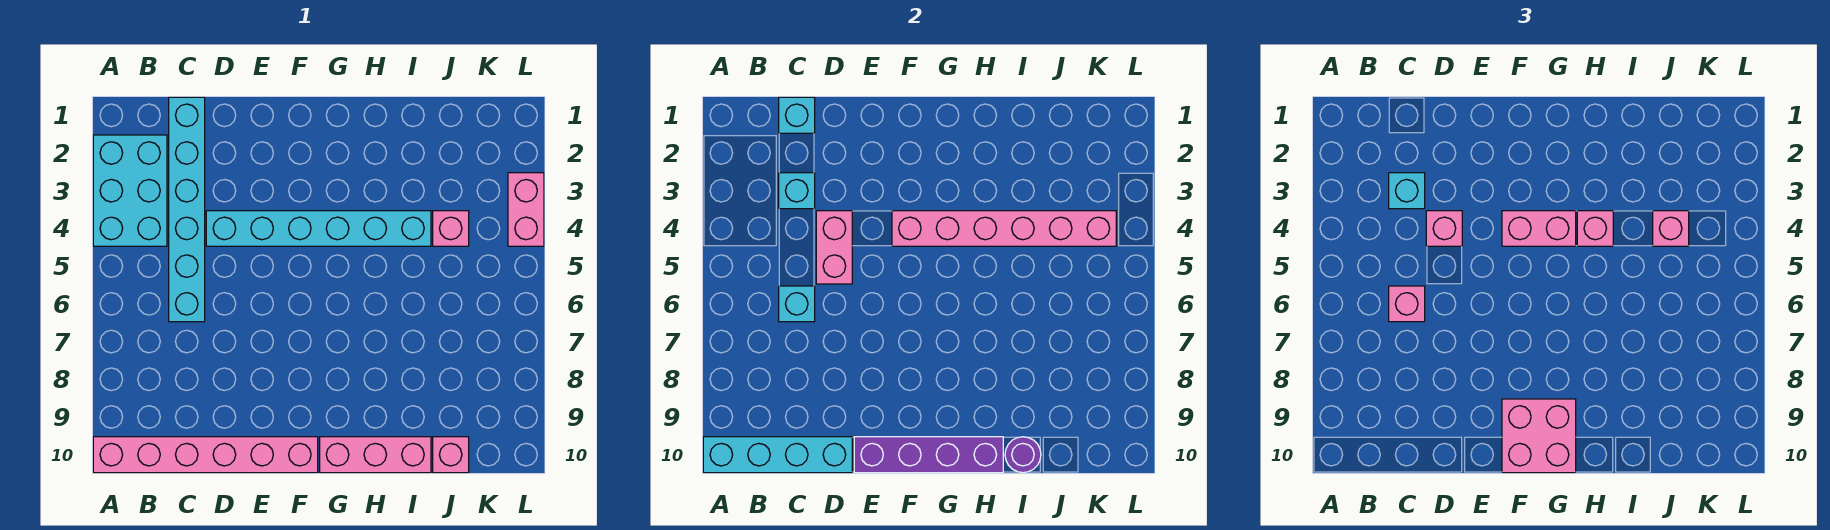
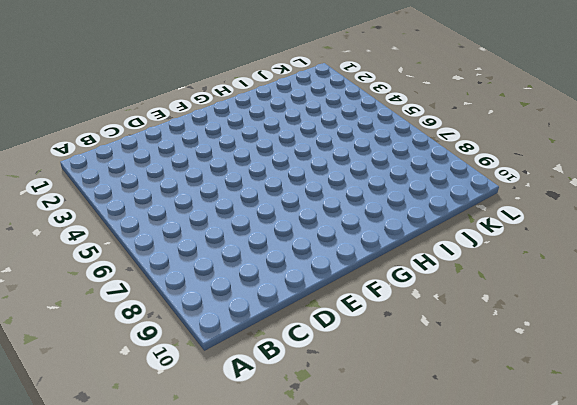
none -> cyan 2x3 brick [93,135,167,246]
none -> pink 1x6 brick [93,437,318,473]
none -> cyan 1x6 brick [169,97,205,322]

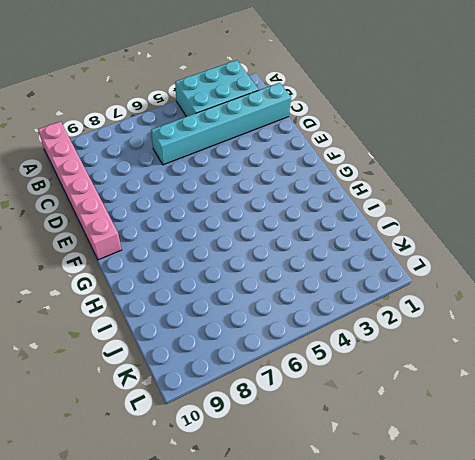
none -> cyan 1x6 brick [206,211,431,246]
none -> pink 1x3 brick [320,437,431,473]
none -> pink 1x1 brick [433,211,469,246]

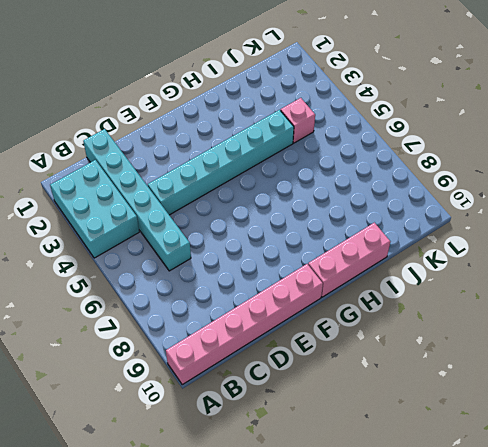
none -> pink 1x1 brick [433,437,469,473]
none -> pink 1x2 brick [508,173,544,246]
none -> cyan 1x4 brick [703,437,852,473]

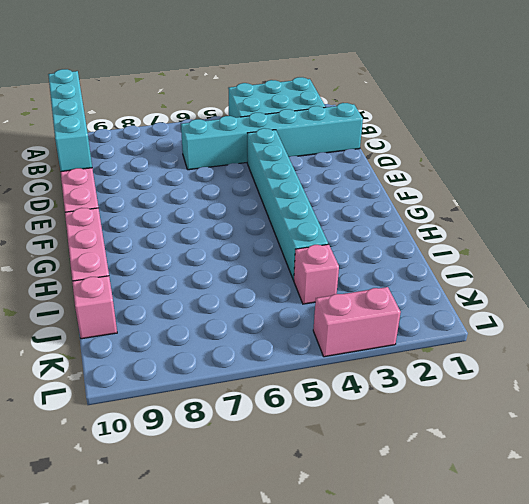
none -> cyan 1x1 brick [779,97,815,133]
none -> cyan 1x1 brick [779,173,815,209]
none -> cyan 1x1 brick [779,286,815,322]

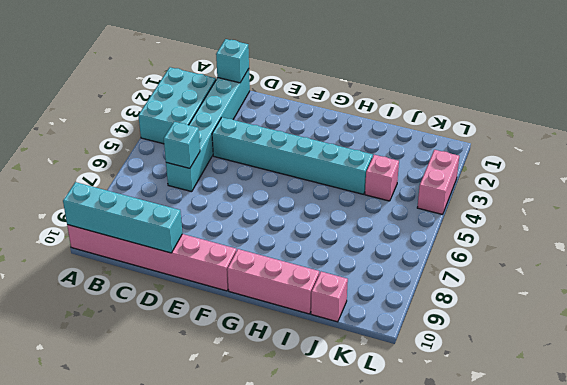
none -> cyan 1x1 brick [779,173,815,209]
none -> pink 1x2 brick [816,211,852,284]
none -> purple 1x4 brick [854,437,1003,473]

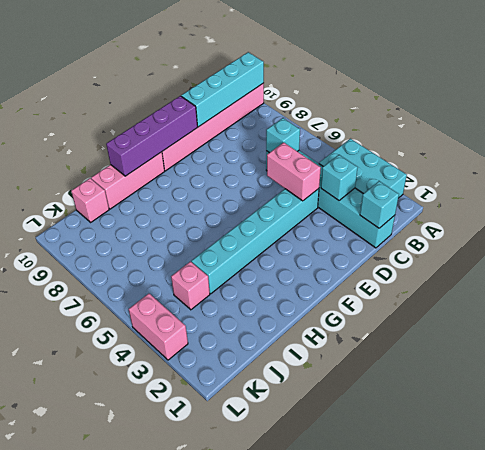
none -> pink 1x6 brick [892,211,1116,246]
none -> purple 1x1 round brick [1005,437,1041,473]
none -> cyan 1x1 brick [1389,173,1425,209]

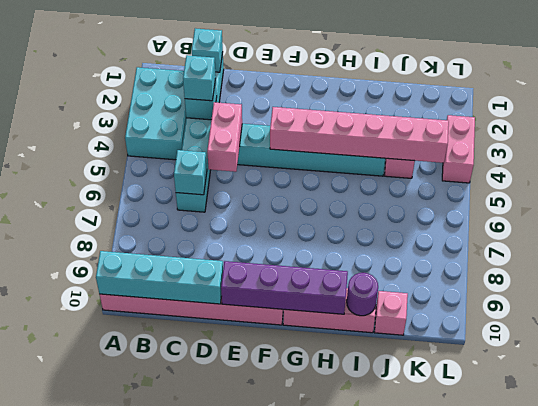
none -> pink 1x1 brick [1389,286,1425,322]
none -> pink 1x1 brick [1426,211,1462,246]
none -> pink 1x2 brick [1502,211,1576,246]

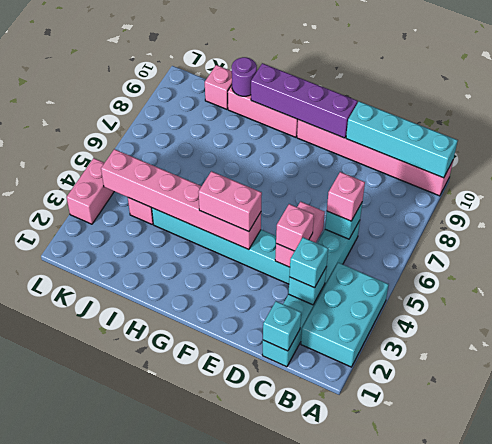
none -> pink 2x2 brick [1502,399,1576,473]
none -> pink 1x1 brick [1577,211,1613,246]
none -> pink 1x1 brick [1653,211,1689,246]

